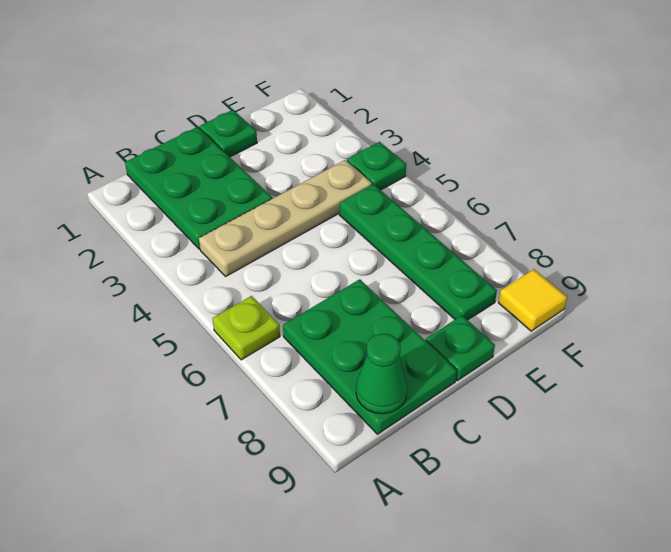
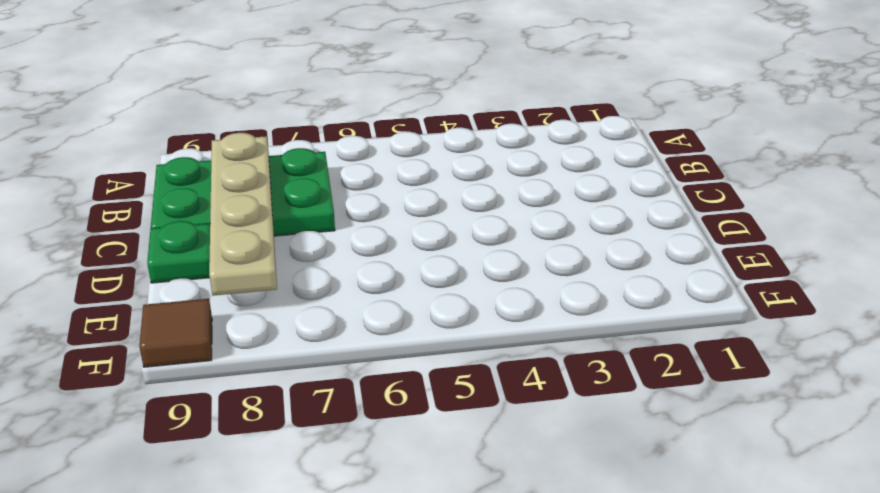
tan 1x4 plate [209,133,277,296] -> tan 1x4 plate moved to [199,160,372,276]
brown 1x1 tile [139,299,212,367] -> yellow 1x1 tile [498,269,567,331]
none -> lime 1x1 plate [212,296,280,360]
none -> green 2x3 plate [125,127,272,249]

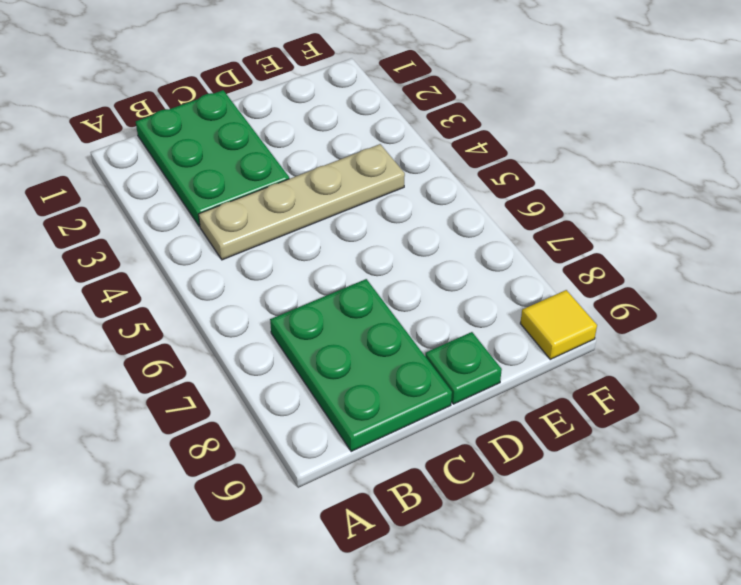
none -> lime 1x1 plate [212,296,280,360]
none -> green 1x1 plate [199,110,257,157]

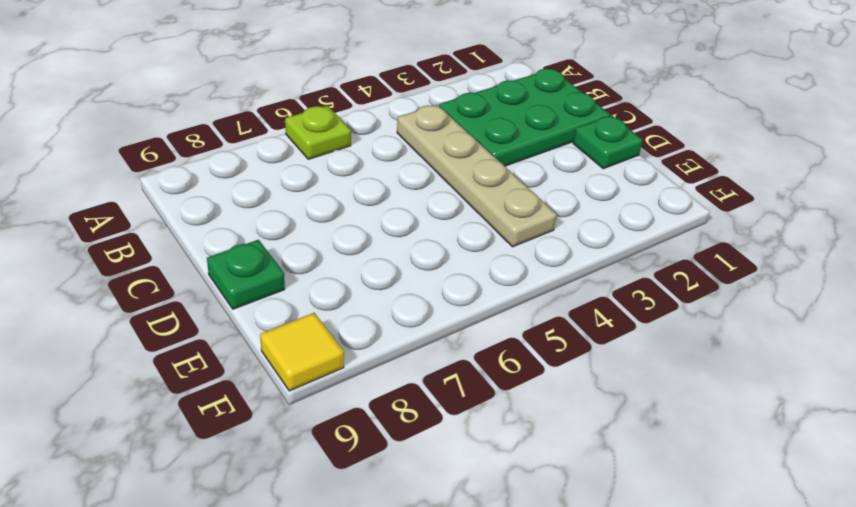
none -> green 2x3 plate [283,279,457,434]
none -> green 1x4 plate [339,184,497,320]

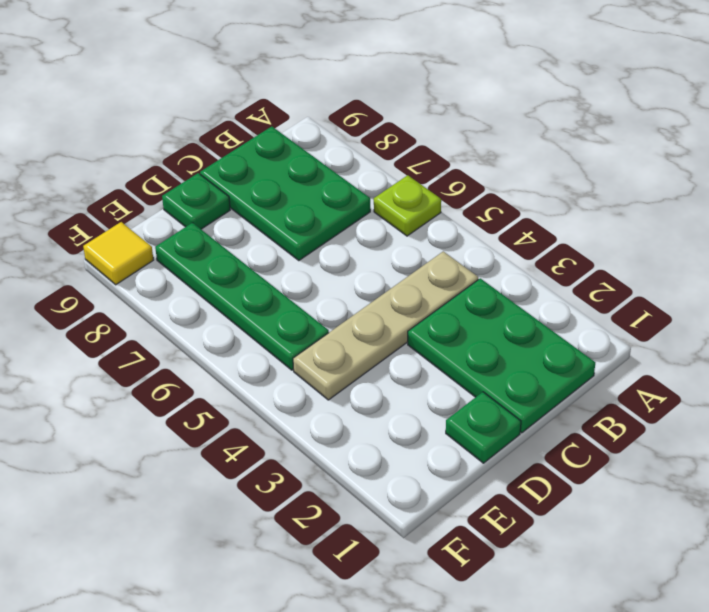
none -> green 1x1 plate [347,142,406,190]
none -> green 1x1 cone [356,334,407,414]

